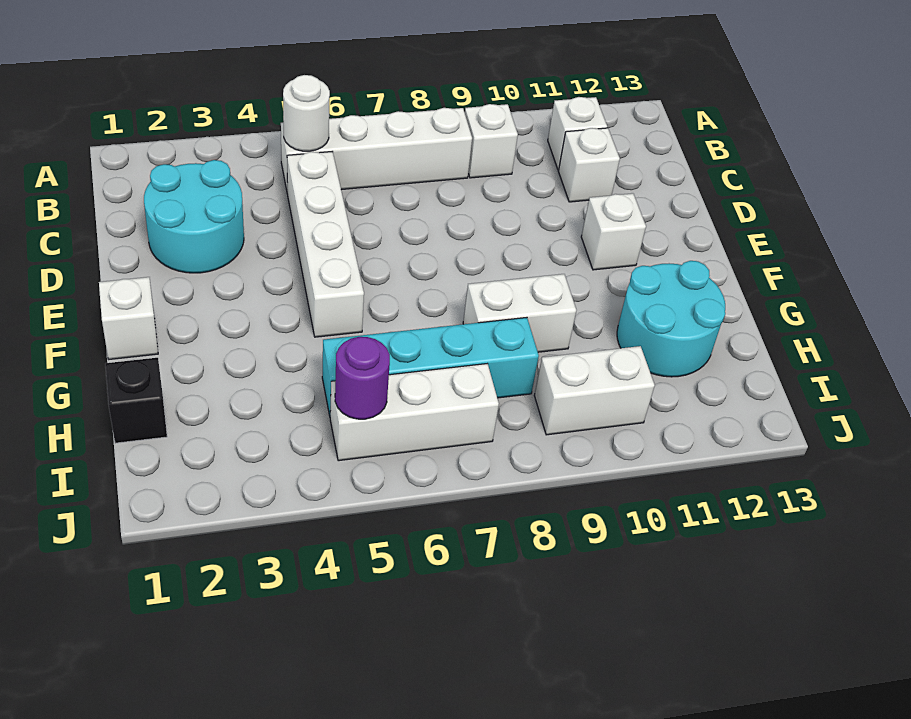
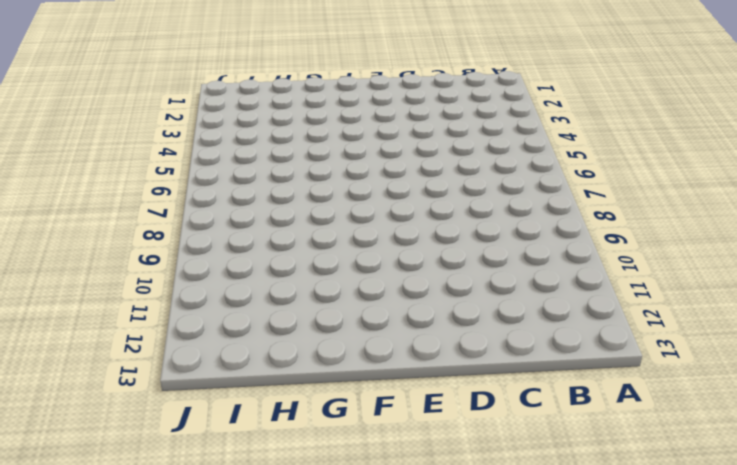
none -> white 1x4 brick [281,108,472,194]
none -> white 1x1 brick [465,104,518,178]
none -> white 1x1 brick [548,97,607,170]

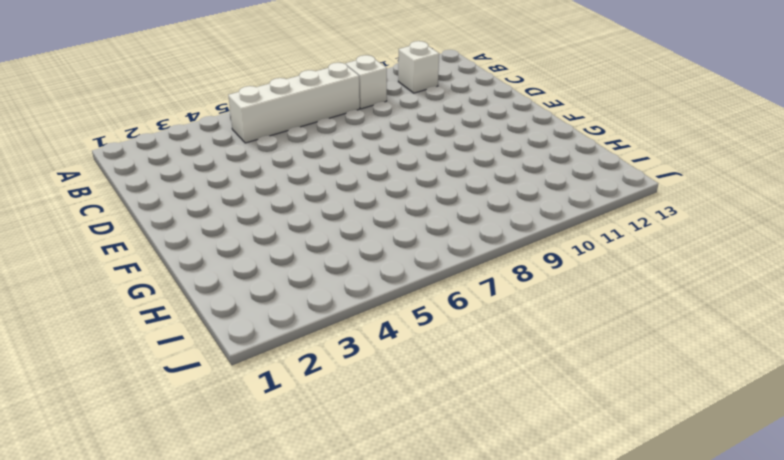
none -> cyan 2x2 round brick [144,160,244,273]
none -> white 1x4 brick [287,152,364,337]
none -> white 1x1 brick [559,128,620,202]

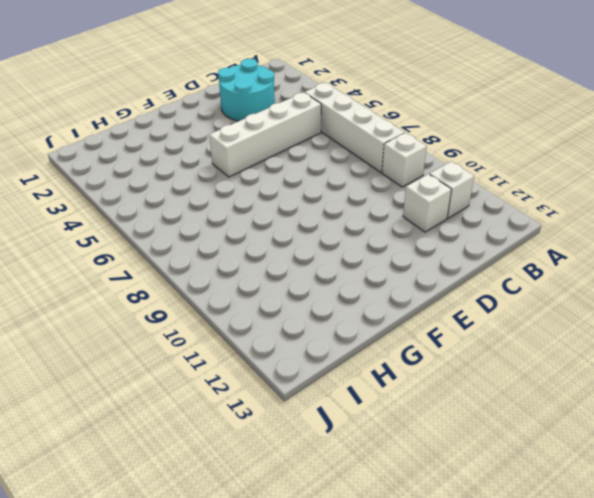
none -> white 1x1 brick [581,193,646,270]
none -> white 1x1 brick [99,277,158,359]
none -> white 1x2 brick [463,274,576,352]

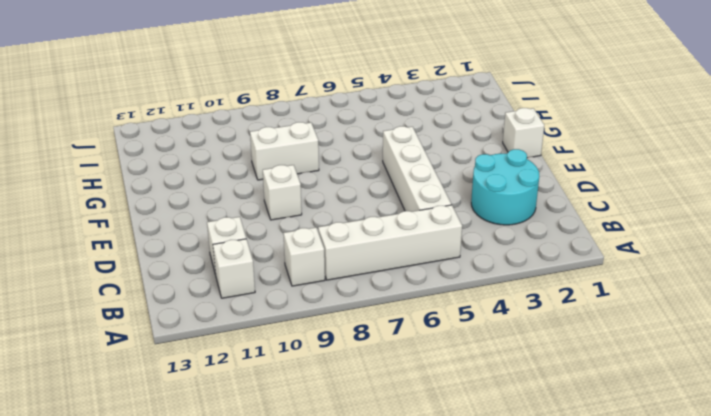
white 1x1 brick [263,165,302,220] -> white 1x1 brick moved to [581,193,646,270]
none -> cyan 2x2 round brick [617,261,725,377]
none -> black 1x1 brick [105,358,167,443]
none -> cyan 1x4 brick [322,318,539,416]

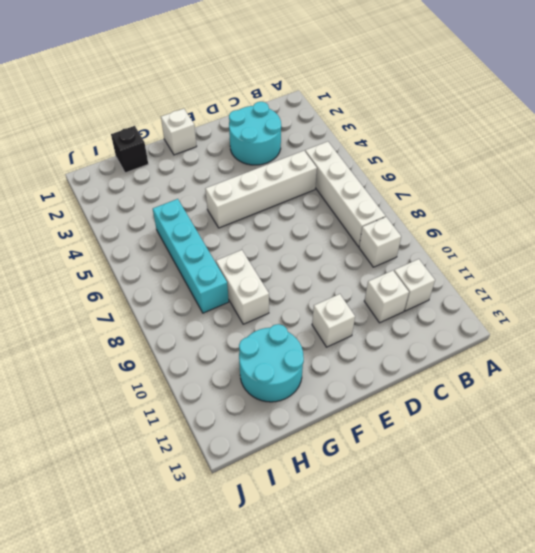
none -> white 1x3 brick [330,364,499,461]
none -> white 1x2 brick [534,346,655,435]
none -> white 1x1 round brick [283,75,330,151]

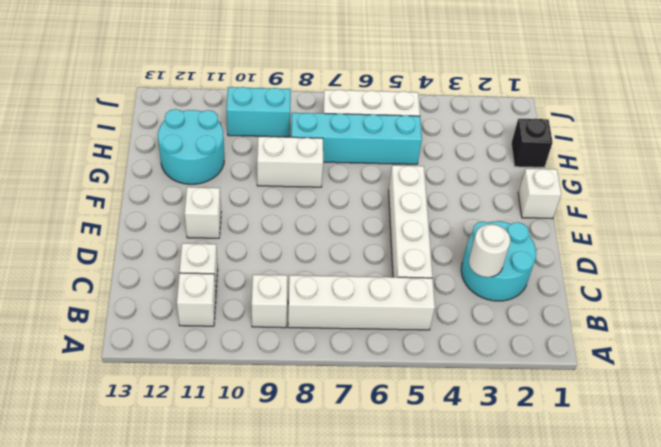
white 1x1 round brick [469,224,510,277] -> white 1x1 round brick moved to [283,75,330,151]
cyan 1x2 brick [227,87,291,137] -> white 1x2 brick [534,346,655,435]
none -> purple 1x1 round brick [335,337,390,419]

